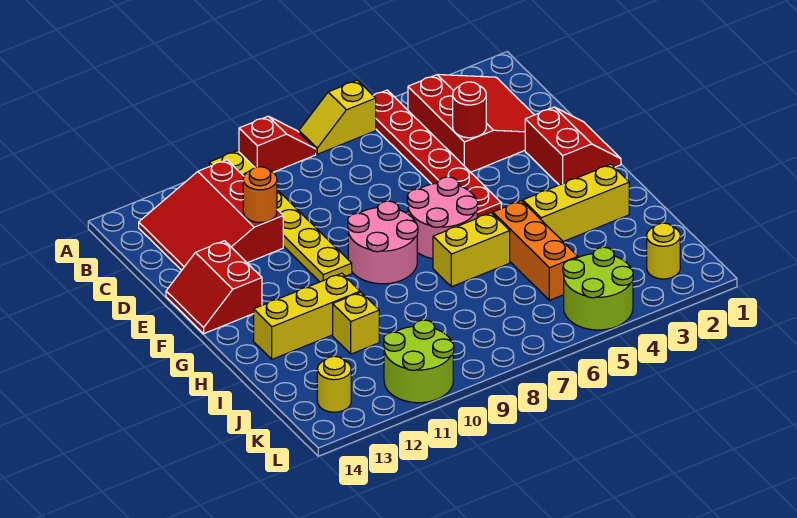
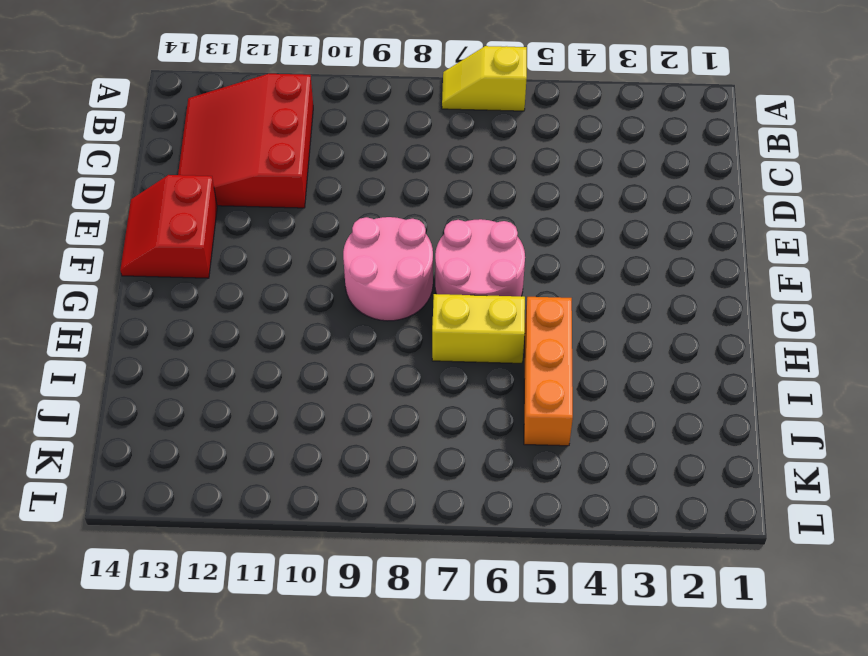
none -> red 1x6 plate [373,90,501,218]
none -> red 1x2 slope [239,116,316,172]
none -> yellow 1x6 plate [209,151,352,282]

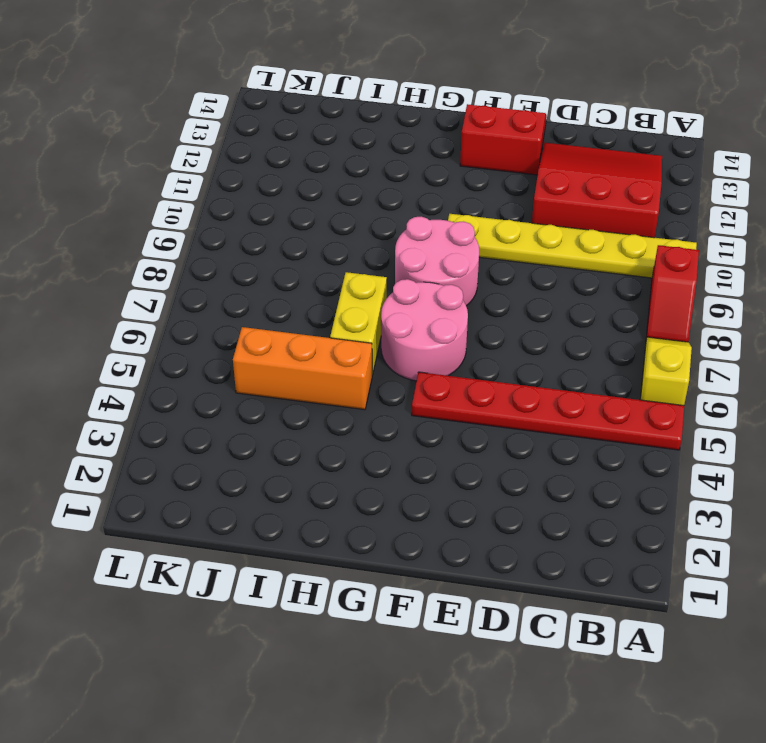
none -> red 3x3 slope [408,75,534,172]
none -> red 2x2 slope [525,107,621,185]
none -> yellow 1x3 brick [523,164,629,241]

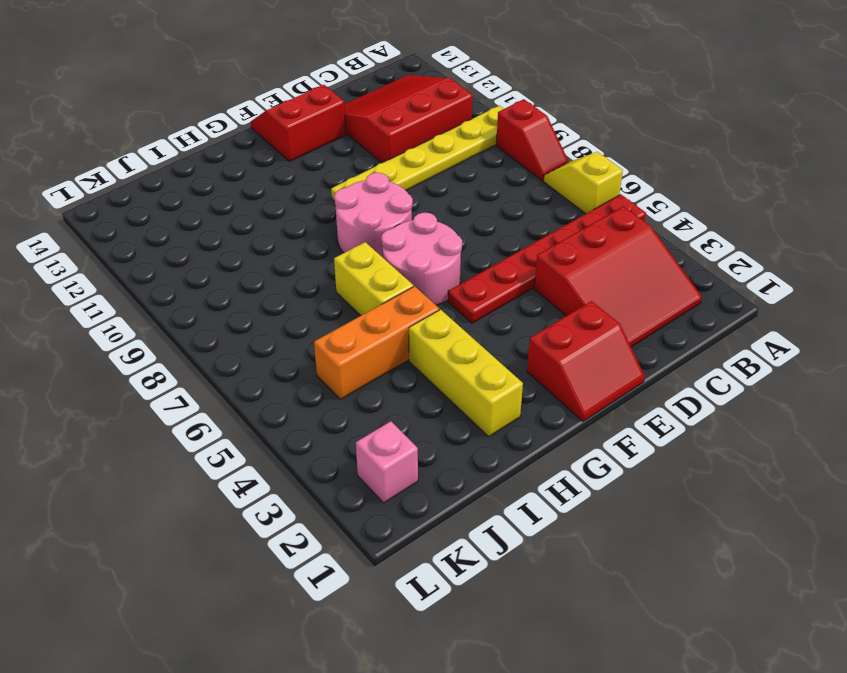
pink 1x1 brick [356,421,418,503] -> yellow 1x1 round brick [647,223,680,279]
none -> yellow 1x3 brick [254,273,360,359]
none -> yellow 1x1 brick [333,292,379,354]
none -> lime 2x2 round brick [563,247,633,330]

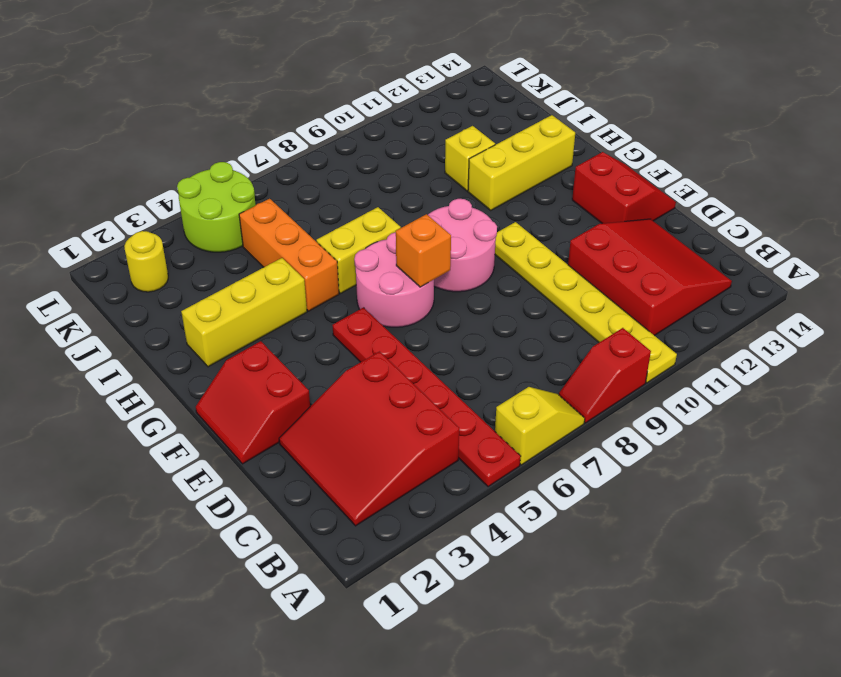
orange 1x1 brick [396,214,451,287] -> none
none -> lime 2x2 round brick [384,320,454,403]
none -> yellow 1x1 round brick [317,356,351,412]
none -> red 1x1 round brick [453,82,486,138]

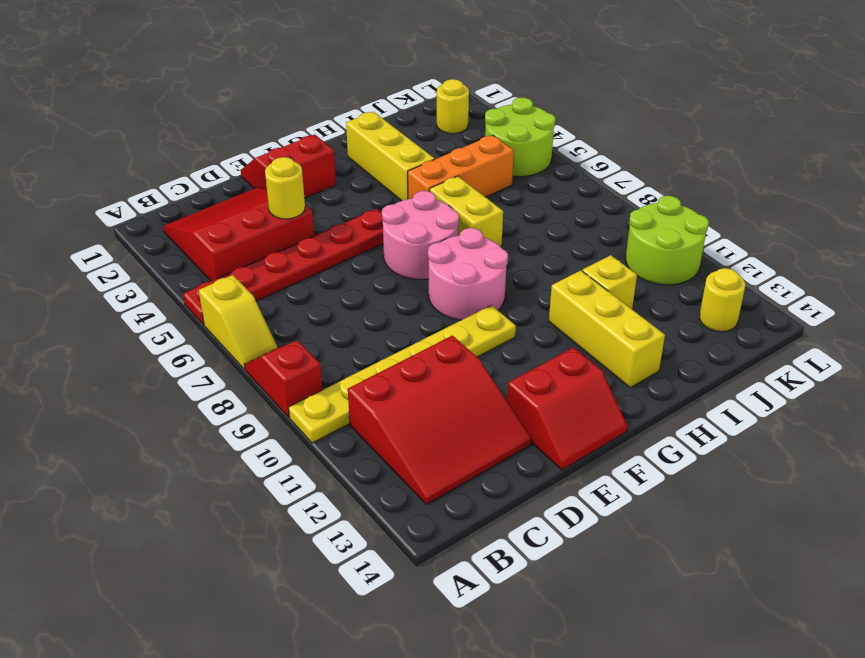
yellow 1x1 round brick [265,157,305,219] -> red 1x1 round brick [453,82,486,138]
none -> orange 1x1 round brick [243,167,277,223]

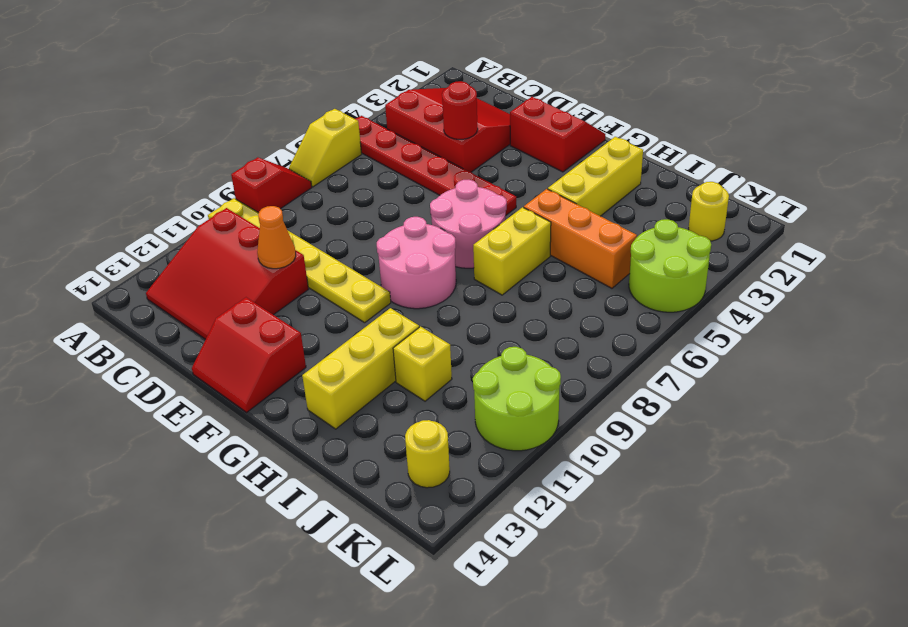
orange 1x1 cone [257,206,296,269] -> orange 1x1 round brick [243,167,277,223]

